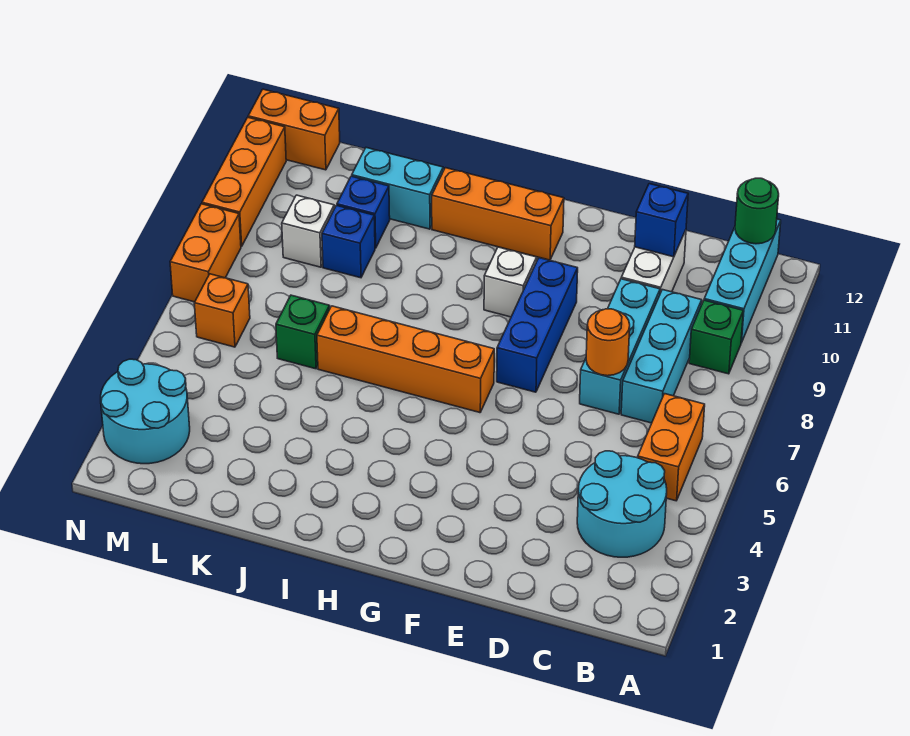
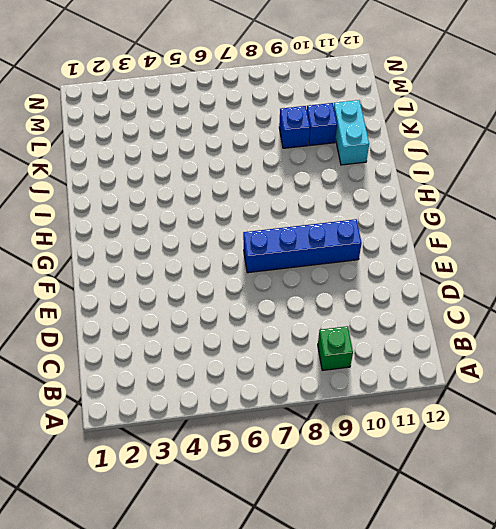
blue 1x4 brick [243,219,362,273] -> blue 1x3 brick [497,258,578,392]
none -> cyan 2x2 round brick [577,451,667,557]
none -> orange 1x2 brick [638,394,705,501]
none -> cyan 1x3 brick [704,219,781,343]

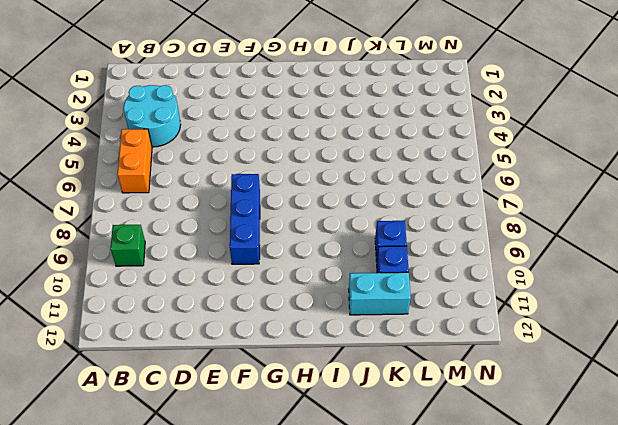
none -> cyan 1x3 brick [704,219,781,343]
none -> cyan 1x3 brick [621,290,702,423]
none -> cyan 1x3 brick [580,279,660,414]

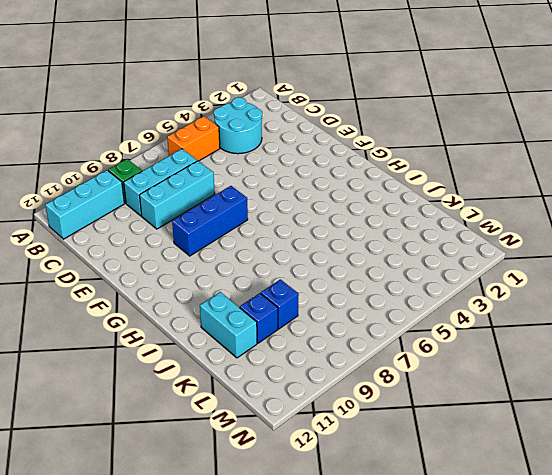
none -> white 1x2 brick [621,230,686,293]
none -> orange 1x4 brick [317,306,494,413]
none -> white 1x1 brick [484,247,537,317]

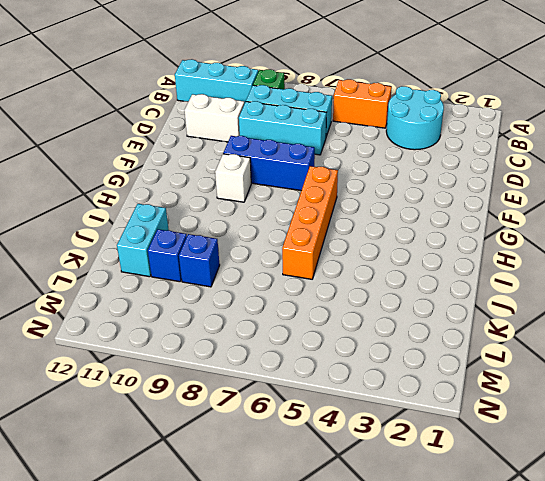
none -> orange 1x3 brick [432,168,564,260]
none -> green 1x1 brick [276,295,330,369]
none -> white 1x1 brick [282,195,334,267]

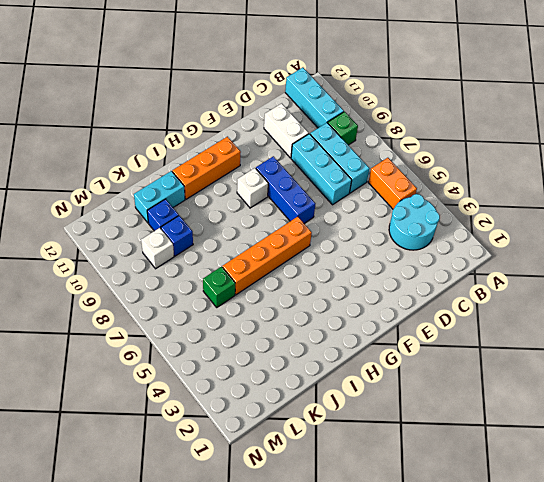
none -> cyan 2x2 round brick [101,359,190,464]
none -> orange 1x1 brick [194,274,250,347]
none -> orange 1x2 brick [248,89,340,170]

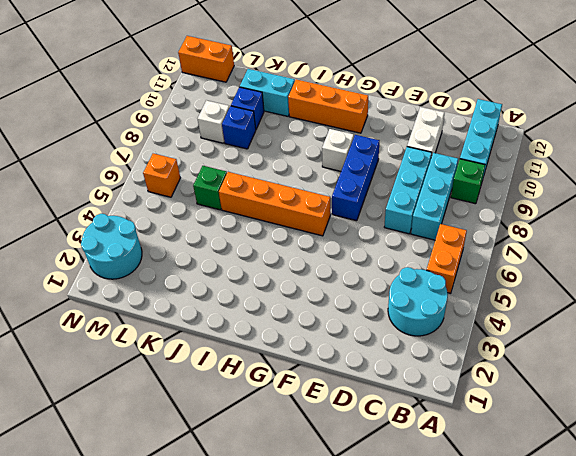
none -> orange 1x2 brick [170,204,241,302]
none -> orange 1x3 brick [202,118,286,247]
none -> green 1x1 round brick [735,178,779,244]

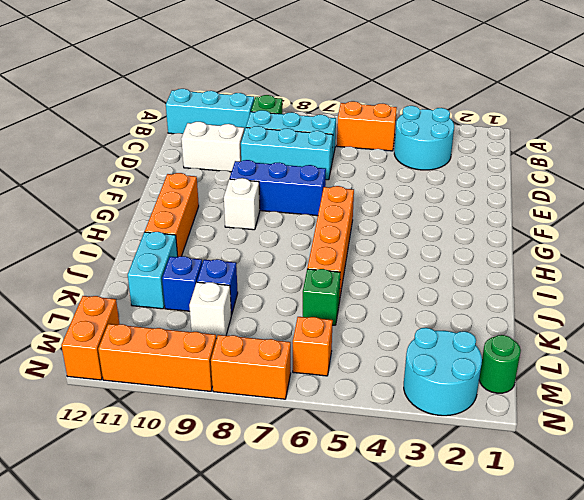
green 1x1 round brick [479,335,521,393] -> green 1x1 round brick moved to [735,178,779,244]
none -> orange 1x1 round brick [586,309,630,376]
none -> blue 1x1 brick [635,184,688,257]

